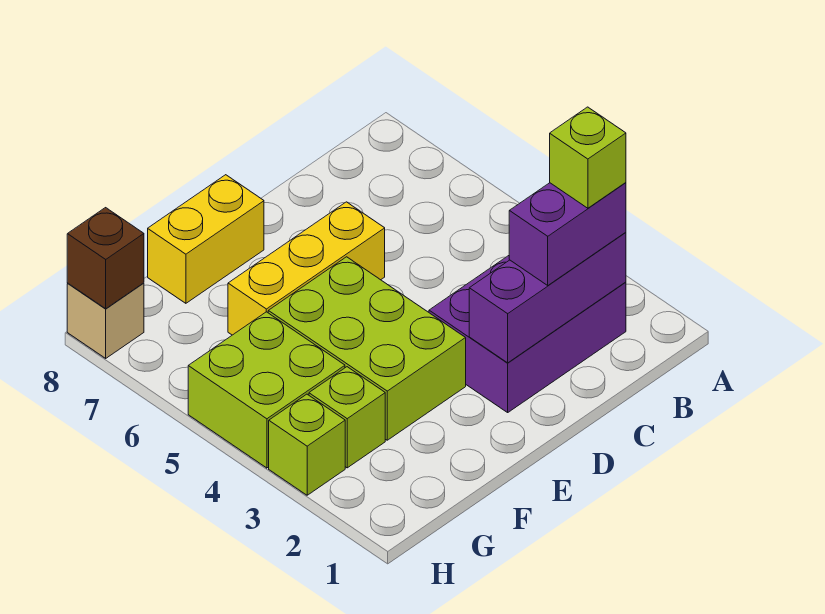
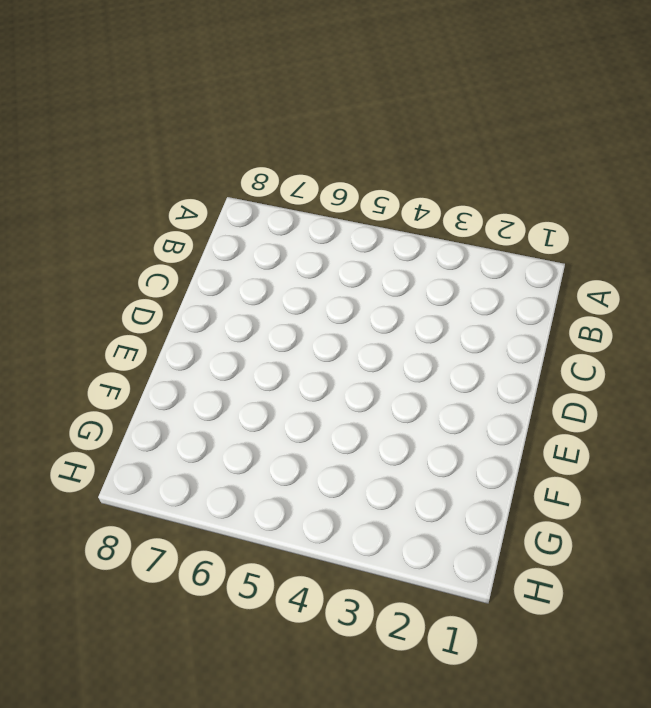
none -> purple 2x3 brick [429,256,626,412]
none -> yellow 1x3 brick [228,202,385,335]
none -> lime 2x3 brick [268,257,466,440]

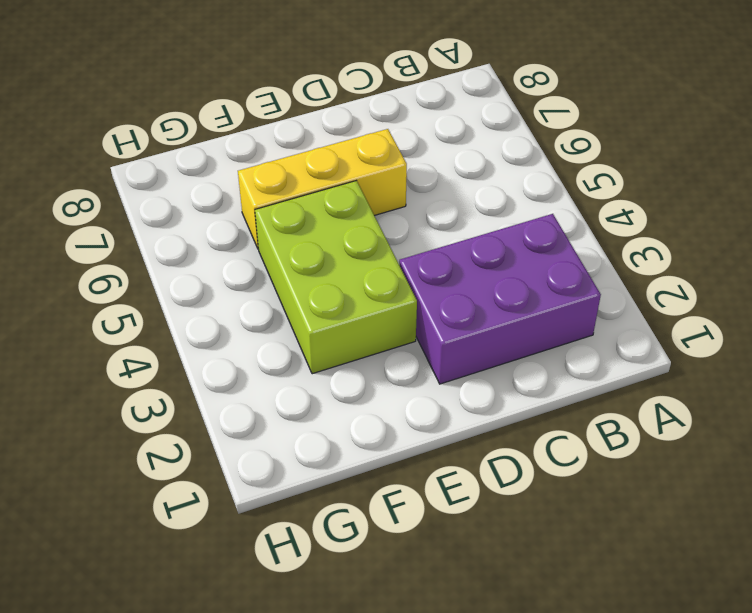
none -> yellow 1x2 brick [148,175,264,303]
none -> lime 1x1 brick [309,367,385,468]
none -> lime 2x2 brick [188,312,345,468]

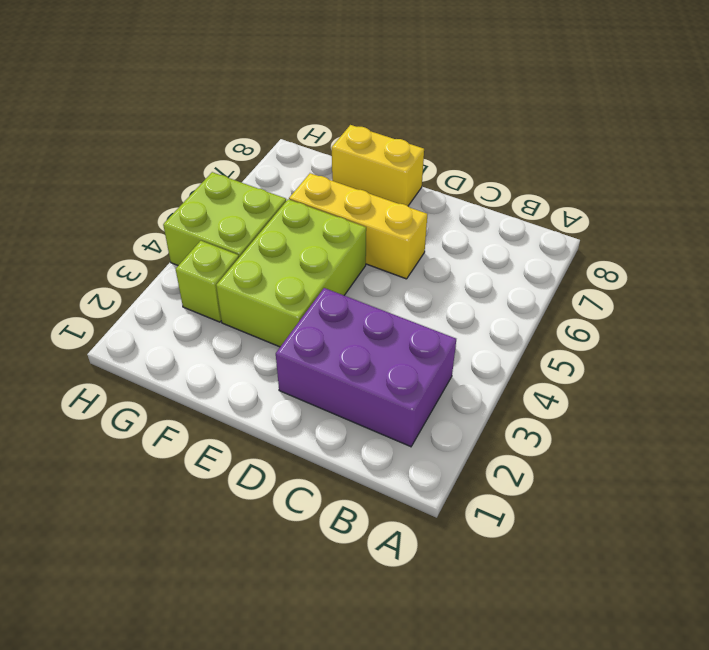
none -> lime 1x1 brick [269,394,345,495]
none -> tan 1x1 brick [67,283,144,358]
none -> purple 1x3 brick [469,232,626,363]

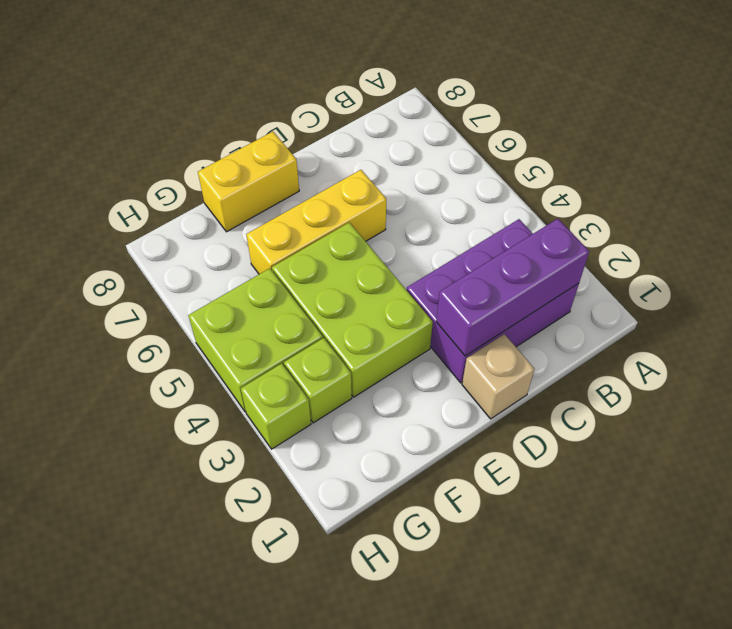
tan 1x1 brick [462,334,534,419] -> tan 1x1 brick moved to [67,283,144,358]
none -> brown 1x1 brick [67,208,144,309]
none -> purple 1x2 brick [509,183,626,285]
none -> lime 1x1 brick [550,107,626,208]

